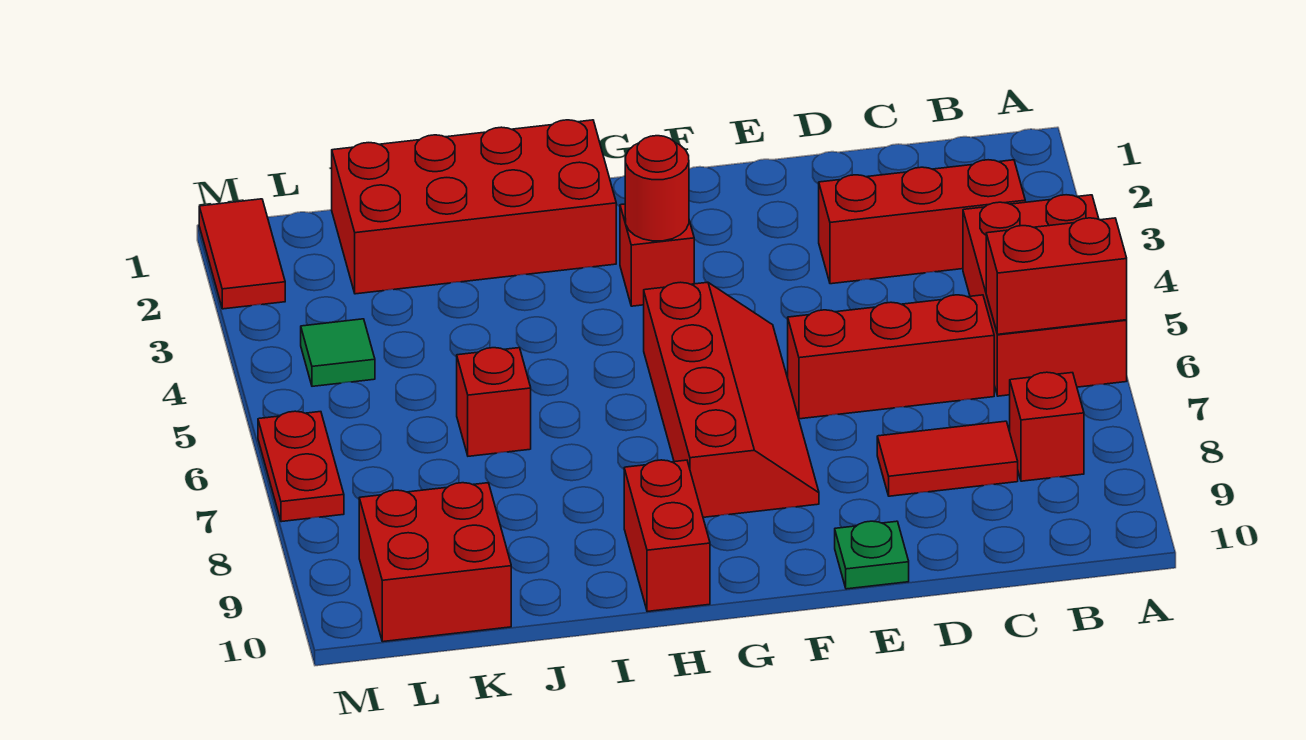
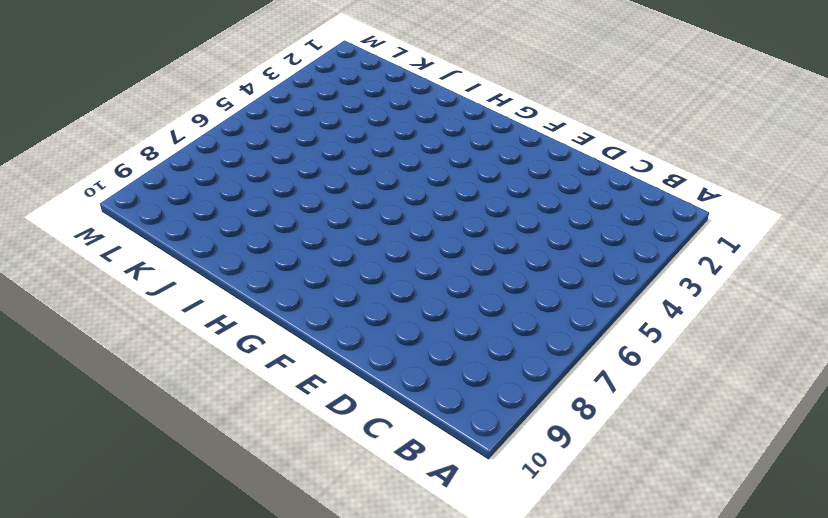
none -> red 2x3 brick [963,195,1127,396]
none -> red 1x3 brick [819,160,1025,284]
none -> red 1x1 brick [1010,372,1084,481]

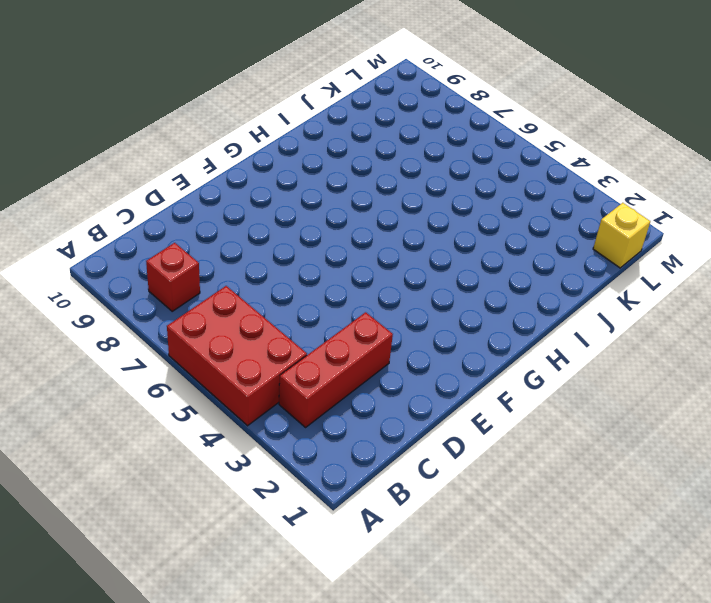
yellow 1x1 brick [593,203,650,268] -> none
none -> red 1x3 brick [788,295,994,419]
none -> red 1x2 tile [877,421,1018,496]
none -> green 1x1 plate [835,521,909,589]

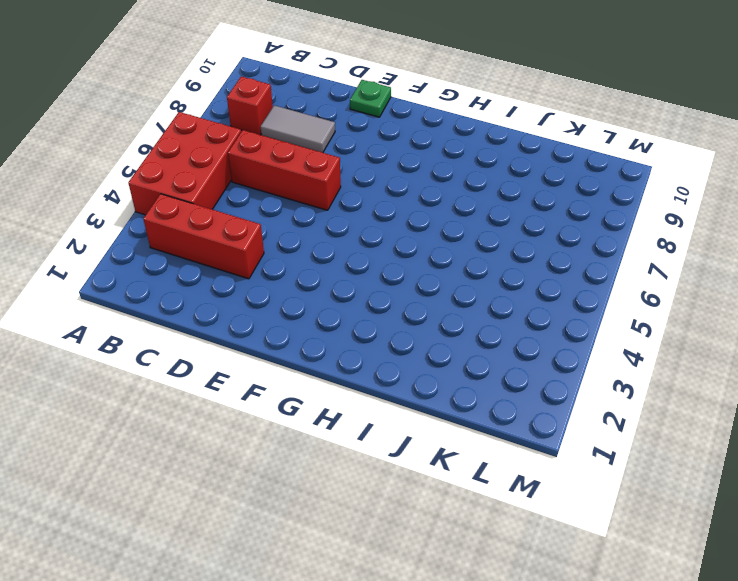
grey 1x2 tile [261,105,335,152] -> red 1x2 tile [877,421,1018,496]
none -> red 2x4 slope [644,282,819,517]
none -> red 1x1 brick [620,204,694,306]
none -> red 2x4 brick [332,120,616,294]

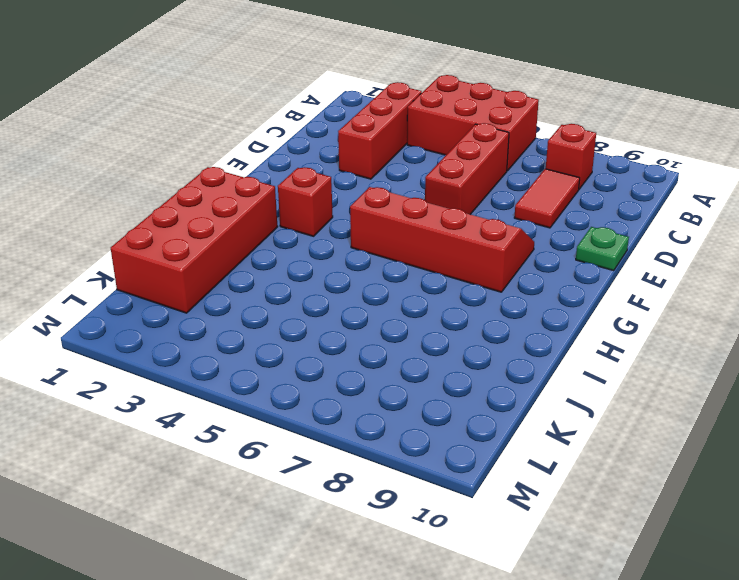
none -> red 1x2 brick [624,460,710,612]
none -> red 1x1 brick [457,348,531,456]
none -> red 2x2 brick [359,483,511,642]

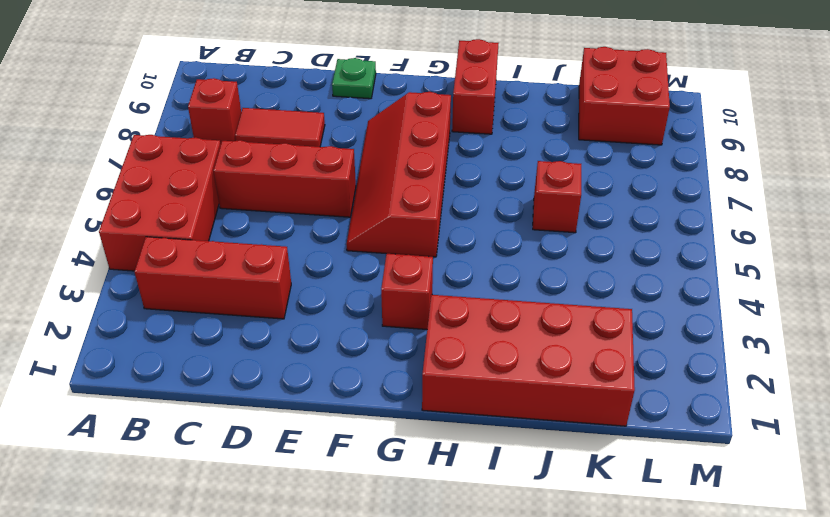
none -> green 1x1 tile [301,319,375,386]
none -> red 1x2 tile [199,199,285,309]
none -> red 1x2 plate [258,411,344,522]

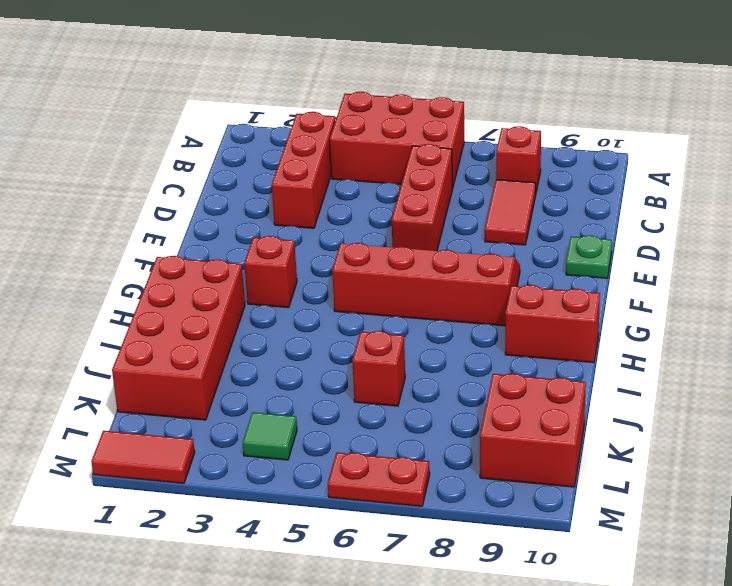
none -> red 1x2 brick [986,218,1127,334]
none -> red 1x1 round brick [625,136,689,241]

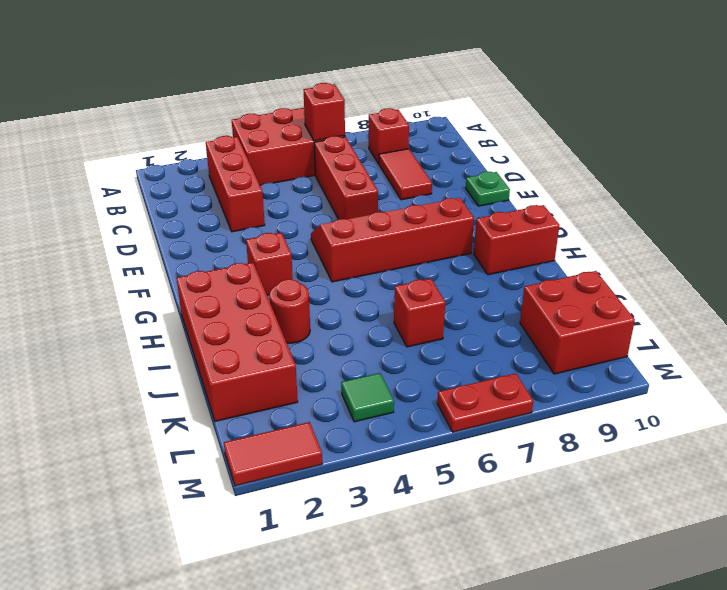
red 1x1 brick [304,83,345,141] -> red 1x2 brick [986,218,1127,334]
red 1x1 round brick [270,279,310,343] -> red 1x1 round brick moved to [625,136,689,241]

